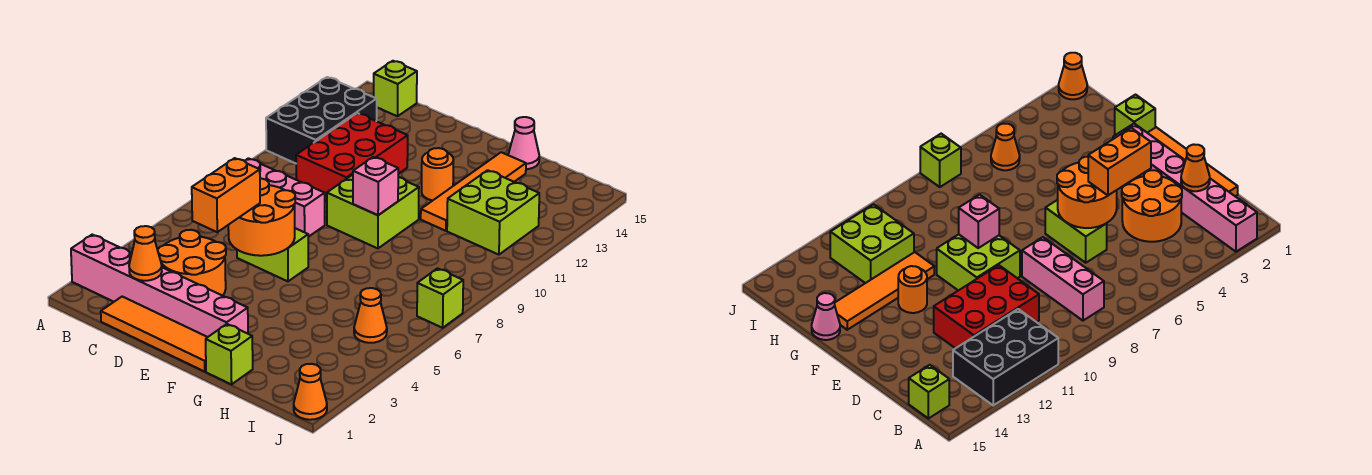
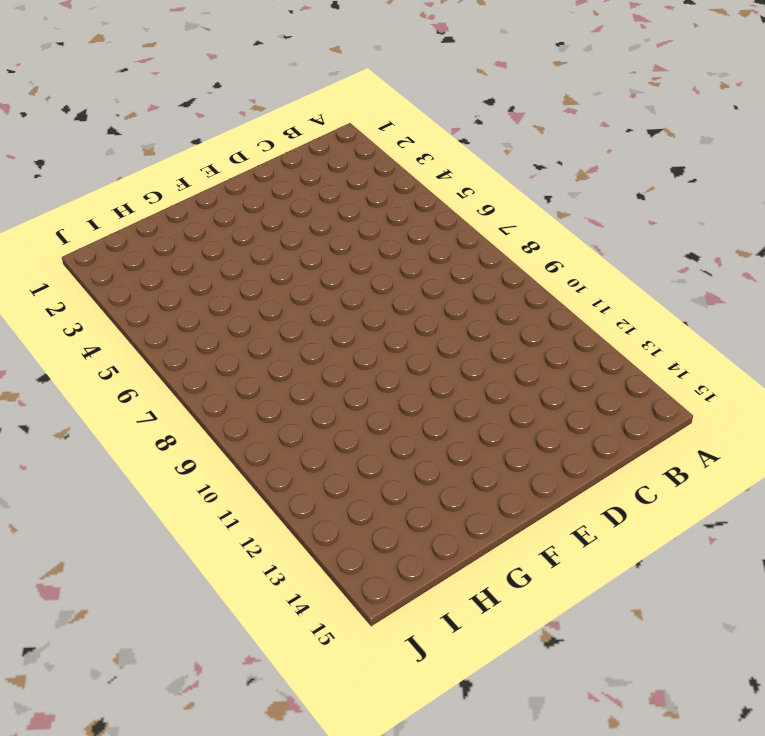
none -> pink 1x6 brick [71,235,248,337]
none -> black 2x3 brick [266,77,377,163]
none -> pink 1x3 brick [245,158,325,237]

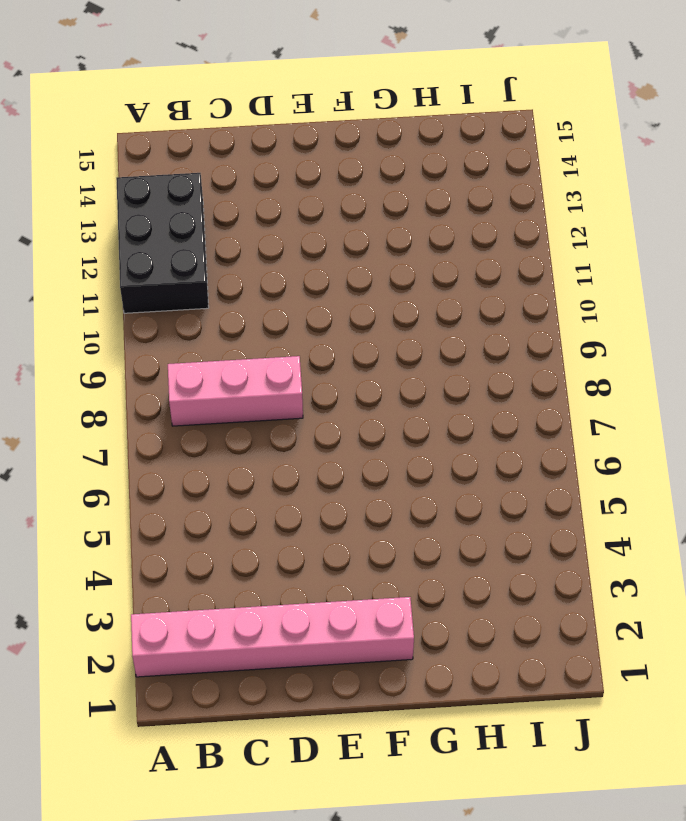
none -> lime 1x1 brick [374,61,417,116]
none -> orange 1x4 tile [101,297,207,372]
none -> orange 2x2 round brick [158,230,226,296]

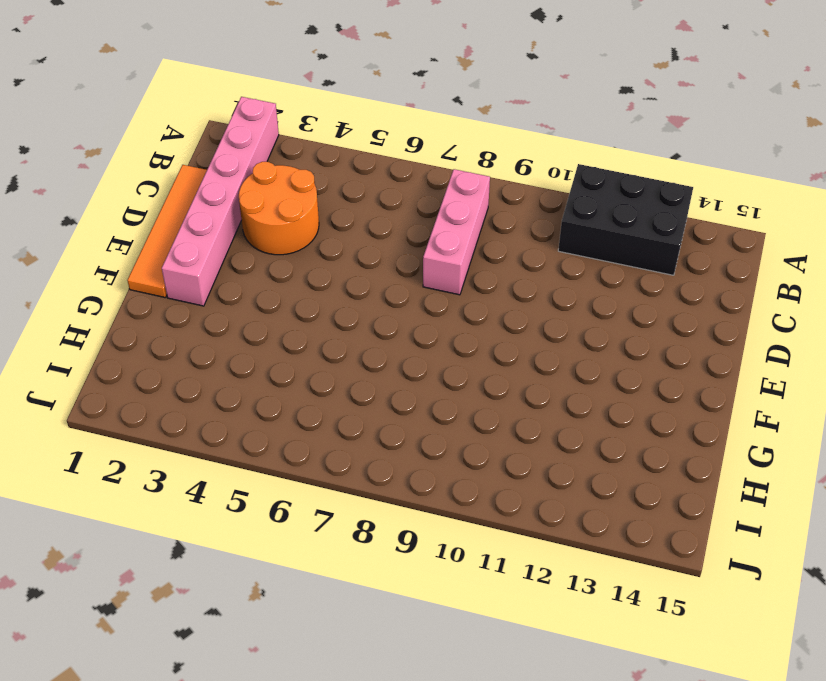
none -> lime 1x1 brick [374,61,417,116]
none -> red 2x3 brick [296,113,408,201]
none -> lime 1x2 brick [237,228,308,281]

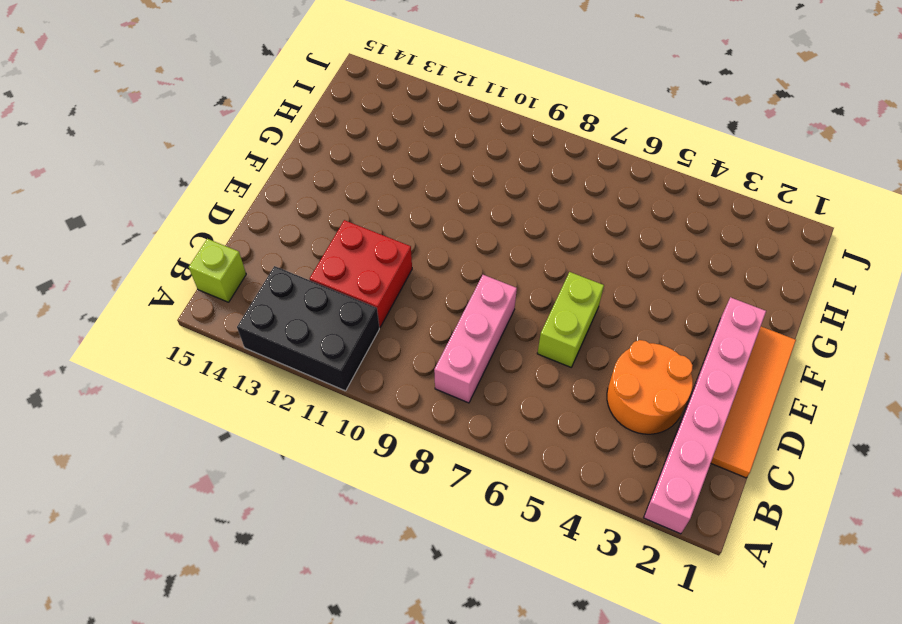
red 2x2 brick [310,220,412,327] -> red 2x3 brick [296,113,408,201]
none -> lime 2x2 brick [327,175,419,248]
none -> orange 1x1 round brick [422,148,453,201]
none -> lime 1x1 brick [206,324,253,384]

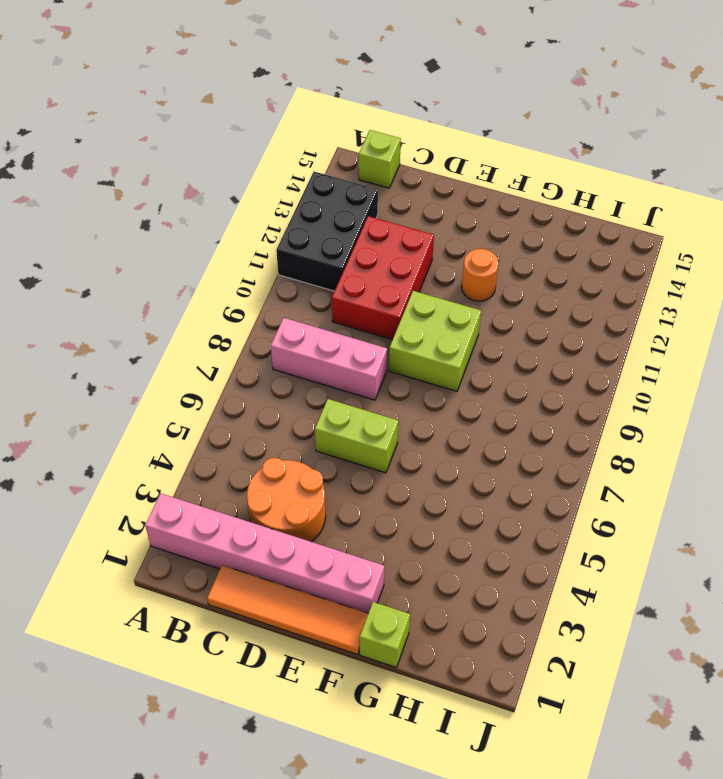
none -> orange 1x4 tile [421,152,526,231]
none -> pink 1x1 cone [508,117,539,169]
none -> lime 2x2 brick [447,170,539,255]

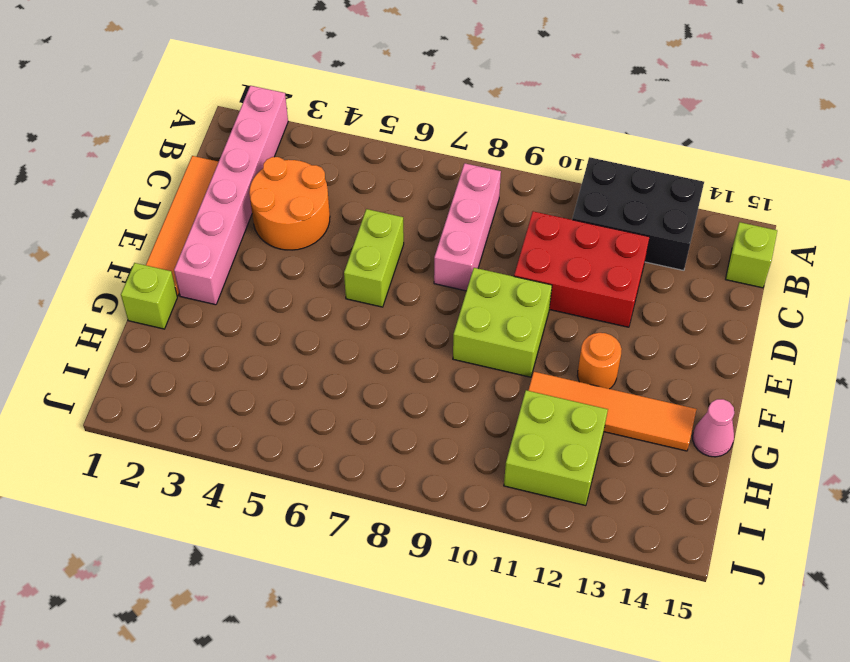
none -> orange 1x1 cone [354,288,387,343]
none -> orange 1x1 cone [294,364,327,420]
none -> lime 1x1 brick [417,268,463,328]

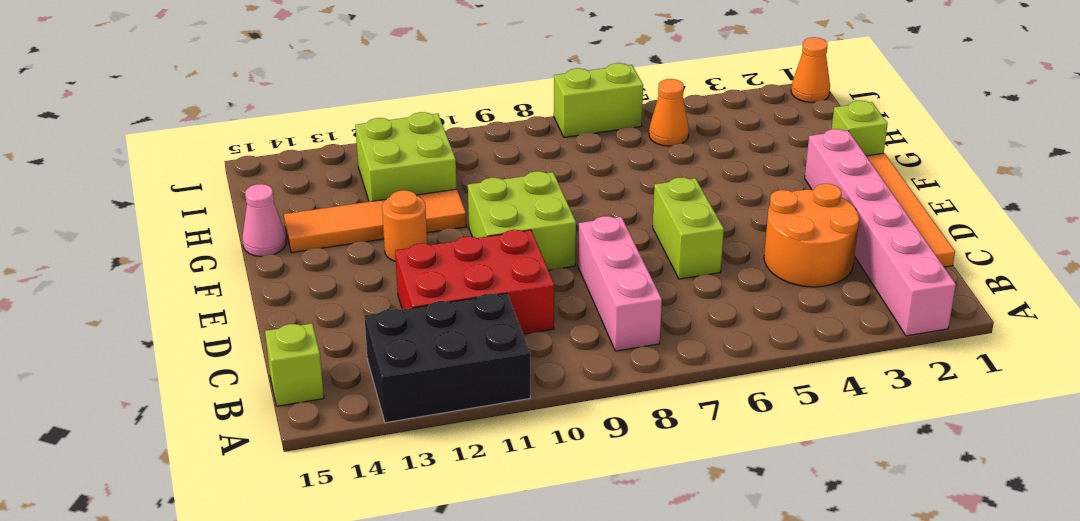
lime 1x2 brick [554,63,643,137] -> lime 1x1 brick [417,268,463,328]
none -> orange 1x1 cone [129,226,162,281]
none -> orange 2x2 round brick [228,178,295,256]
none -> pink 1x1 brick [353,157,398,215]

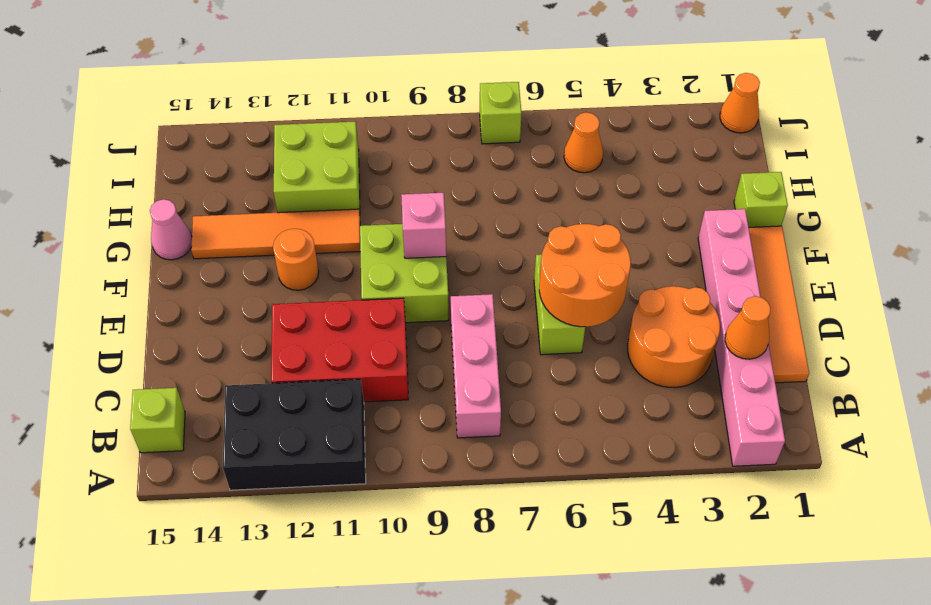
none -> orange 1x2 brick [192,158,260,232]

